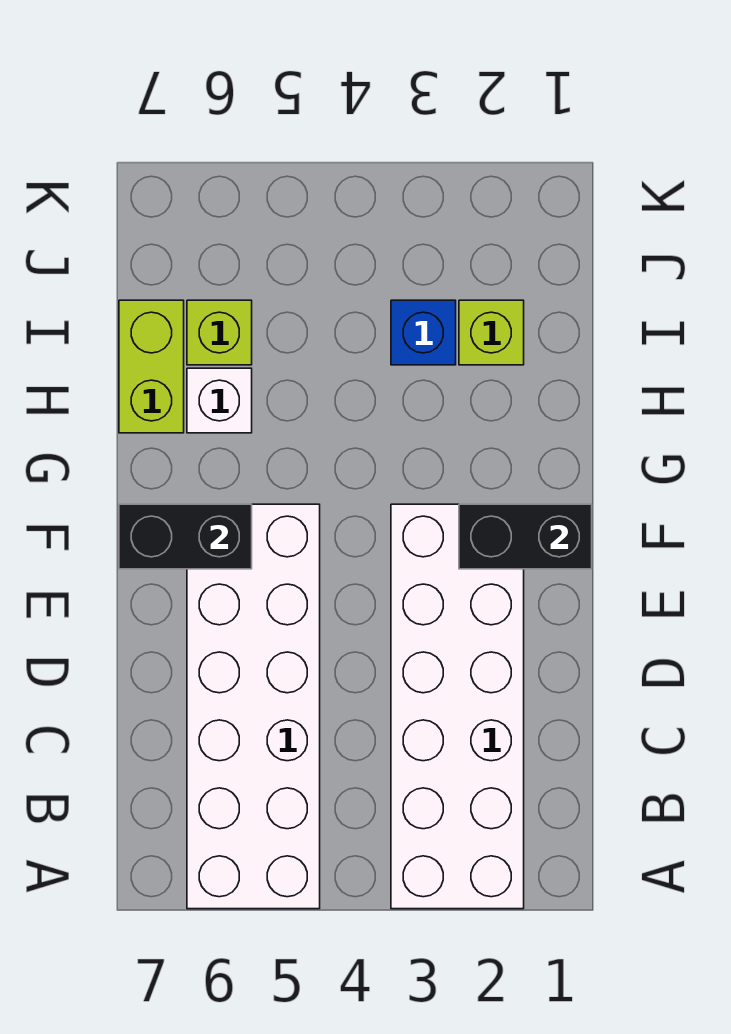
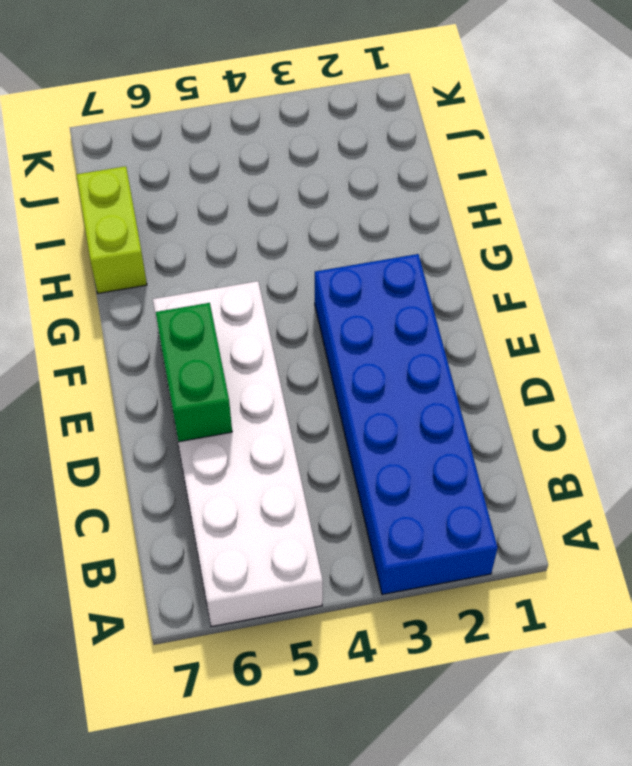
blue 2x6 brick [315,254,498,595] -> white 2x6 brick [391,504,524,909]
green 1x2 brick [156,303,232,442] -> none
none -> white 1x1 brick [187,368,252,433]
none -> lime 1x1 brick [459,300,524,365]

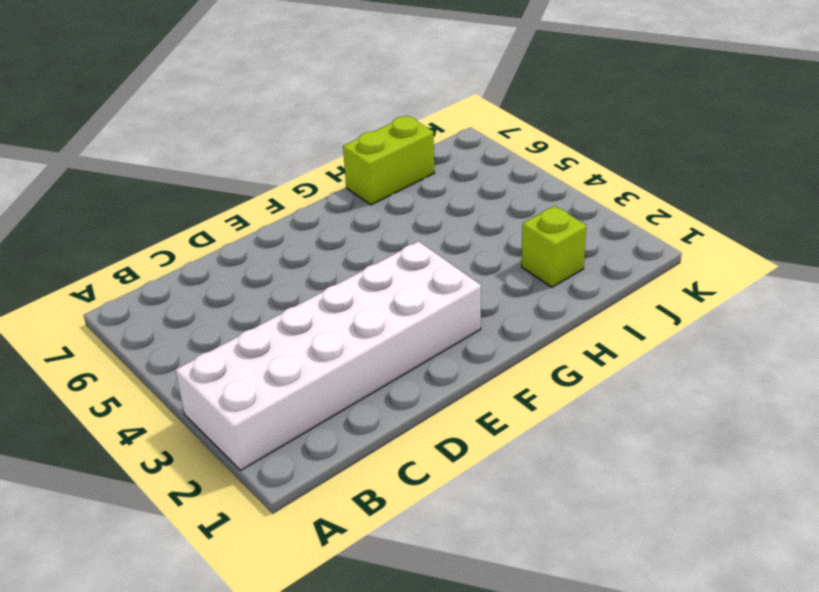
none -> white 2x6 brick [187,504,320,909]
none -> white 1x1 brick [187,368,252,433]

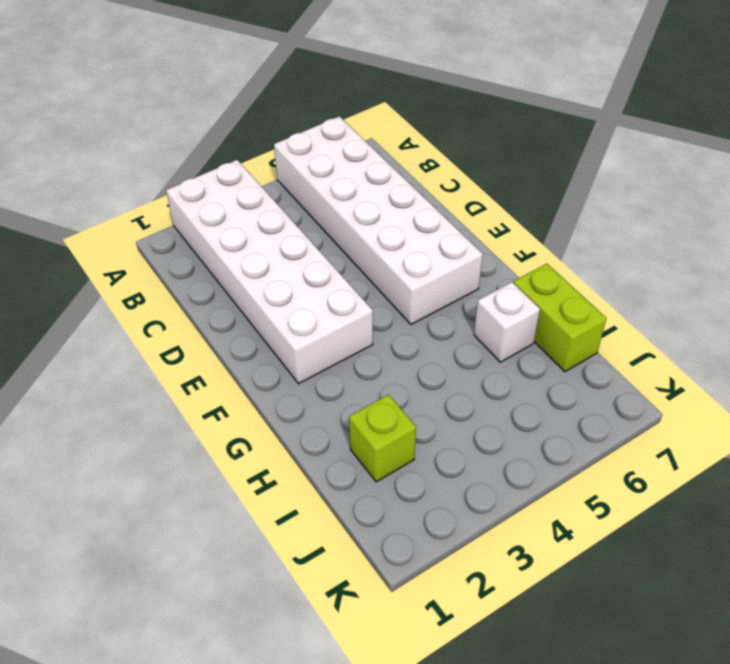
none -> blue 1x1 brick [391,300,456,365]
none -> lime 1x1 brick [187,300,252,365]

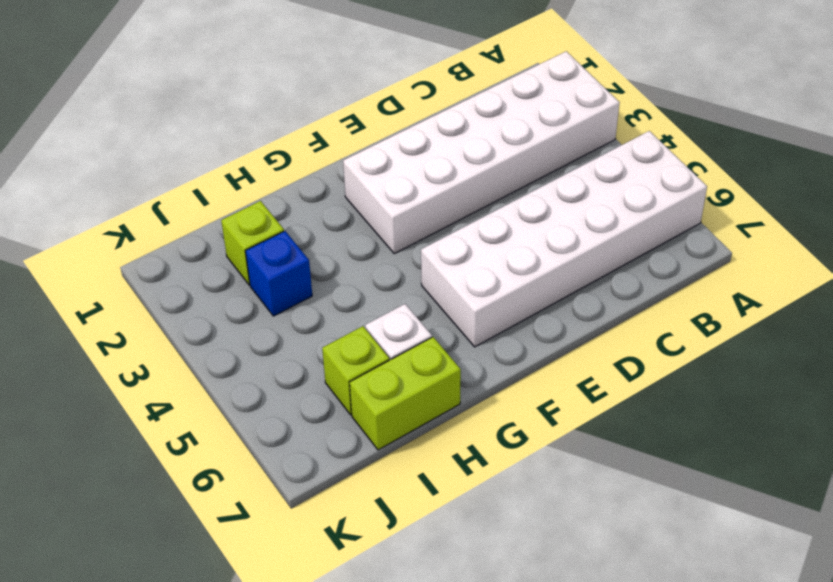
none -> black 1x2 brick [459,504,592,569]
none -> black 1x2 brick [119,504,252,569]

